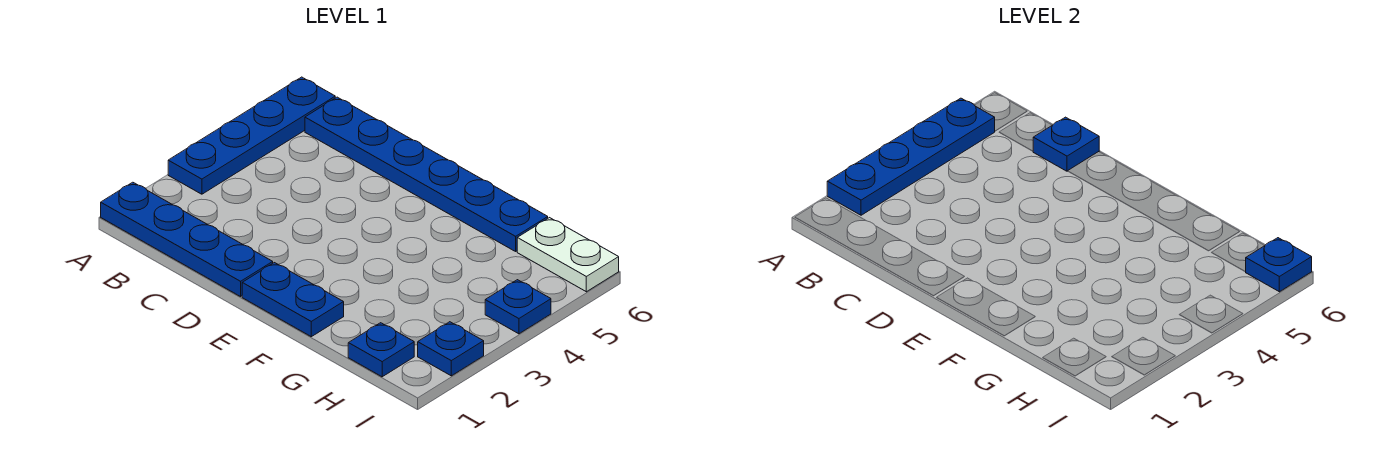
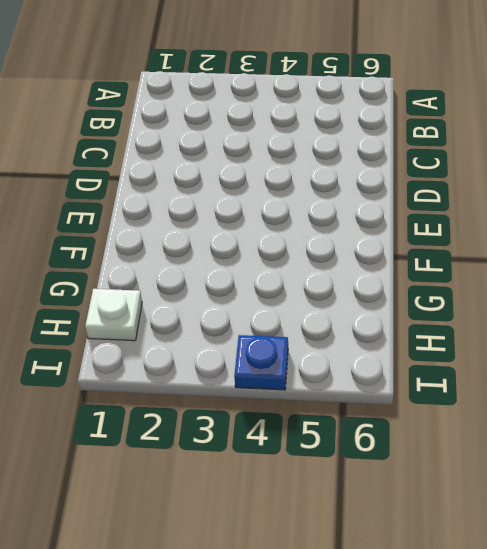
white 1x1 plate [85,289,142,341] -> blue 1x1 plate [348,323,414,377]
none -> blue 1x4 plate [101,182,273,297]
none -> blue 1x4 plate [168,77,335,194]

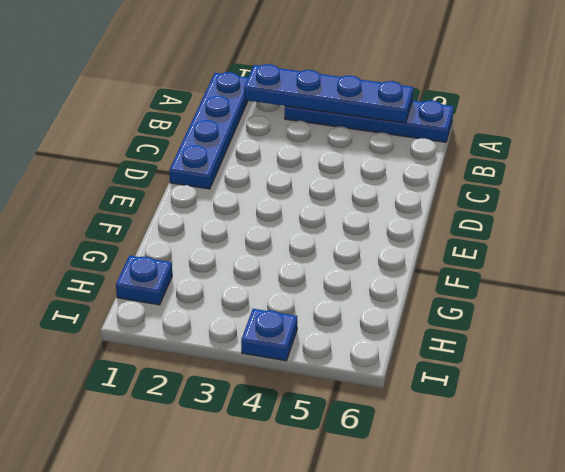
none -> blue 1x6 plate [305,97,548,251]
none -> blue 1x2 plate [242,263,344,337]

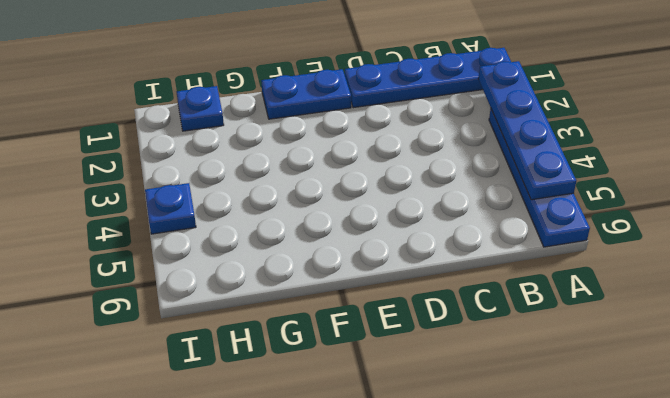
none -> blue 1x6 plate [305,97,548,251]
none -> white 1x2 plate [517,218,619,292]

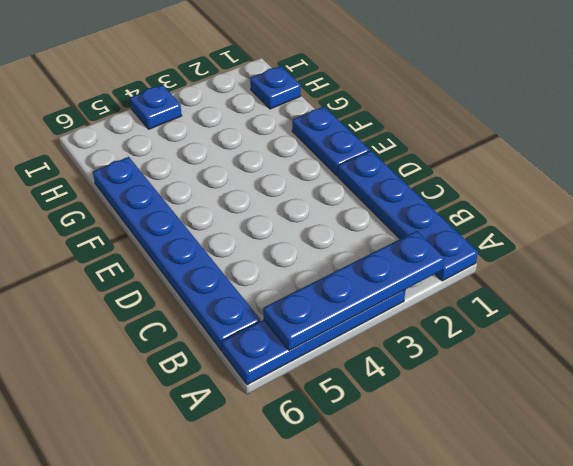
none -> white 1x2 plate [517,218,619,292]
none -> blue 1x1 plate [418,322,484,376]

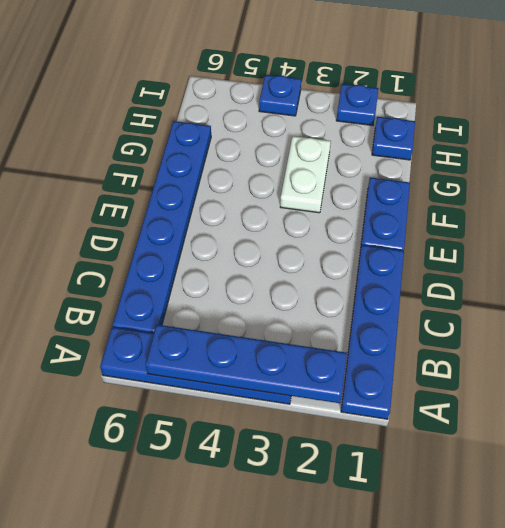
white 1x2 plate [280,136,331,213] -> white 1x2 plate moved to [517,218,619,292]
none -> blue 1x1 plate [1033,117,1099,171]
none -> blue 1x1 plate [1246,238,1312,292]

